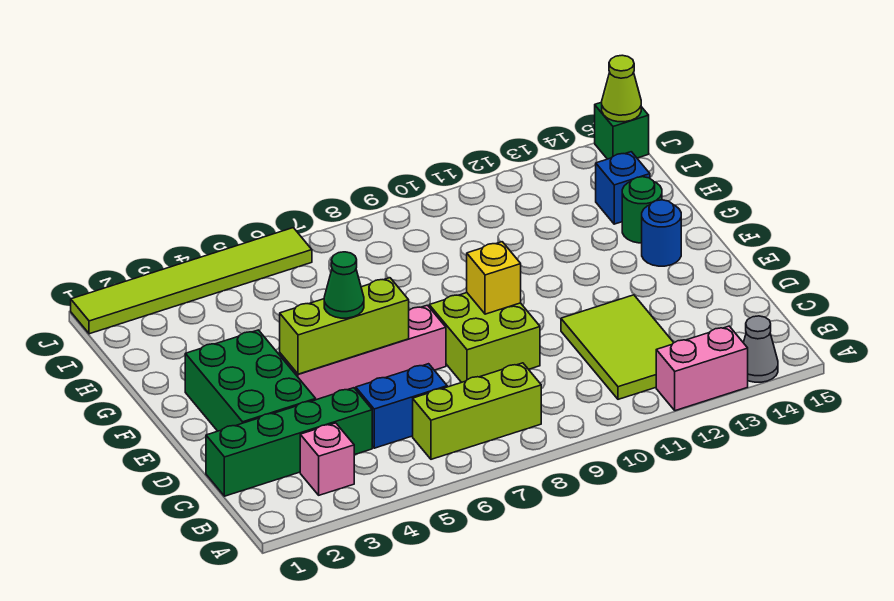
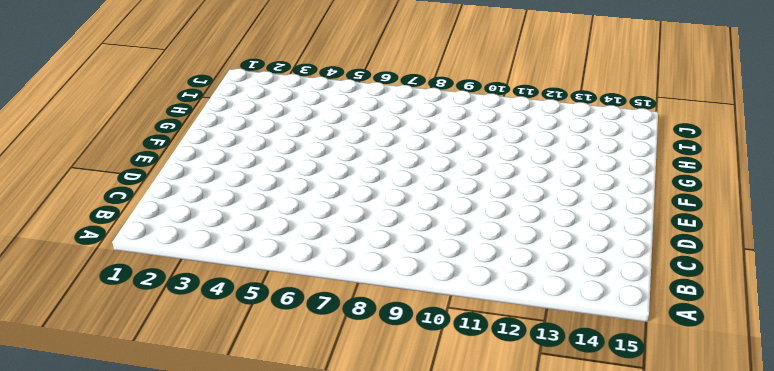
none -> pink 1x2 brick [656,326,748,411]
none -> grey 1x1 cone [744,316,778,382]
none -> pink 1x1 brick [300,423,354,495]

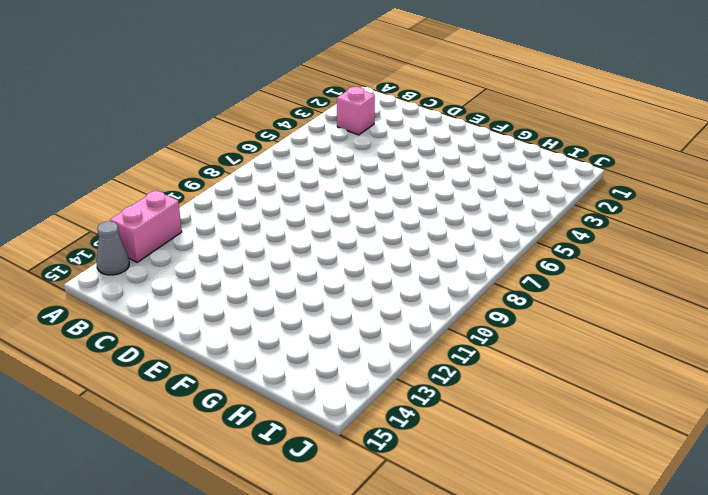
none -> lime 1x3 brick [413,363,541,459]
none -> lime 2x3 tile [561,295,674,399]
none -> green 1x4 brick [206,388,372,496]

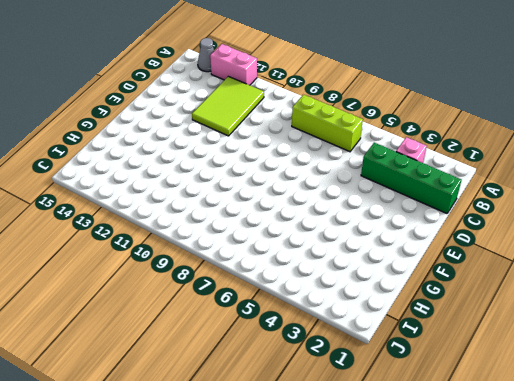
none -> blue 1x2 brick [356,364,447,448]
none -> green 2x3 brick [185,330,316,431]
none -> lime 2x2 brick [429,293,540,382]

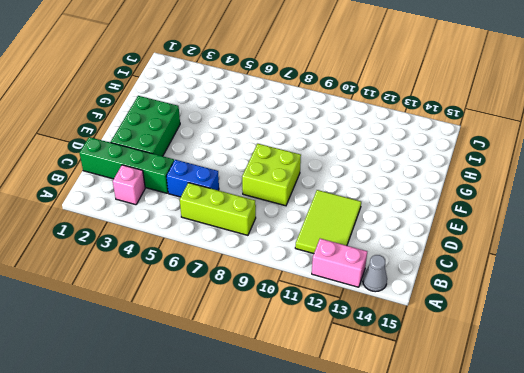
none -> pink 1x4 brick [280,305,446,400]
none -> blue 1x1 round brick [642,200,681,266]
none -> green 1x1 round brick [622,177,662,243]

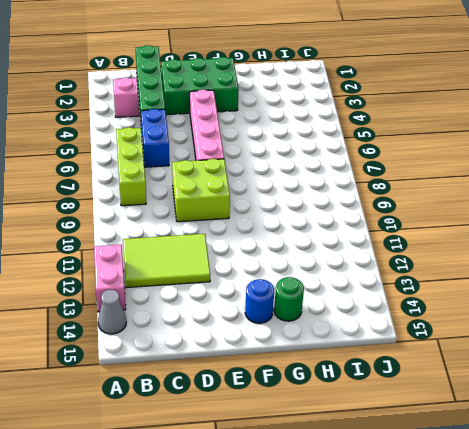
none -> blue 1x1 brick [596,152,650,224]
none -> lime 1x6 tile [71,228,312,334]
none -> green 1x1 brick [595,102,649,159]

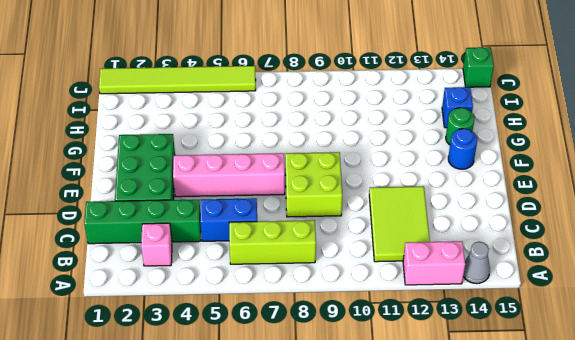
none -> lime 1x3 brick [280,278,409,374]
none -> yellow 1x1 brick [467,242,521,314]
none -> lime 1x1 cone [602,55,641,122]

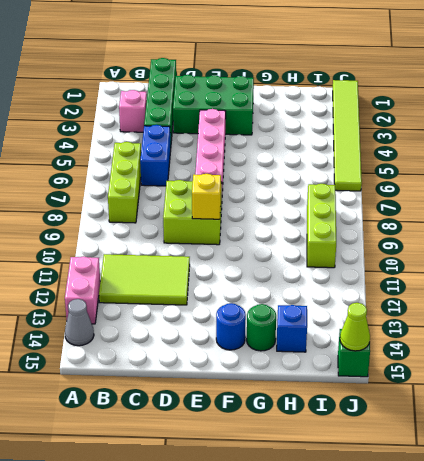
lime 1x3 brick [307,184,336,268] -> lime 1x3 brick moved to [280,278,409,374]
none -> green 1x1 cone [324,252,364,318]

